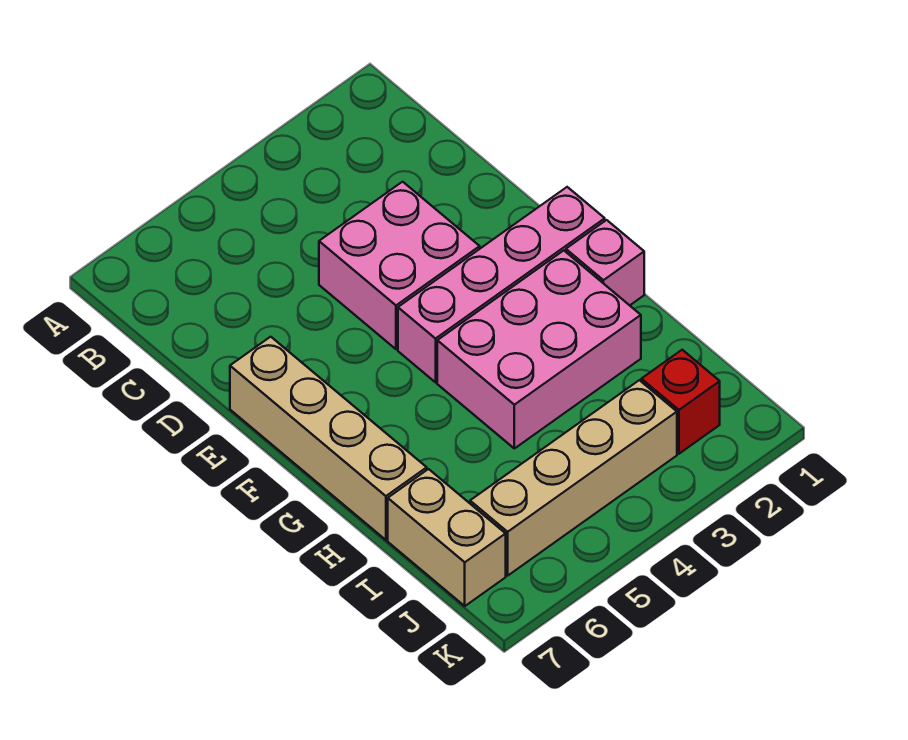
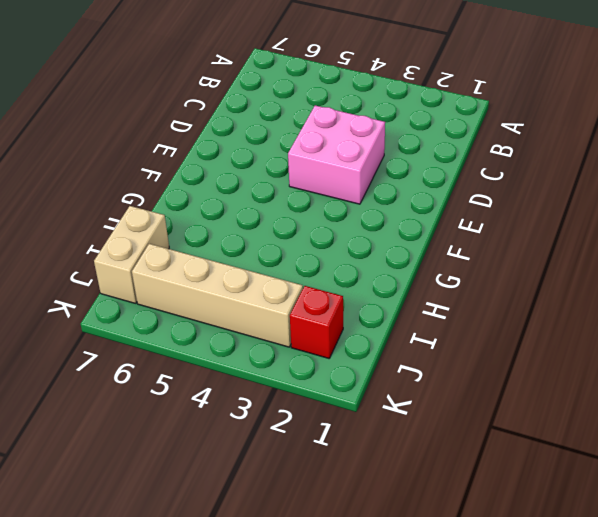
none -> tan 1x4 brick [230,337,427,540]
none -> pink 1x4 brick [398,187,605,382]

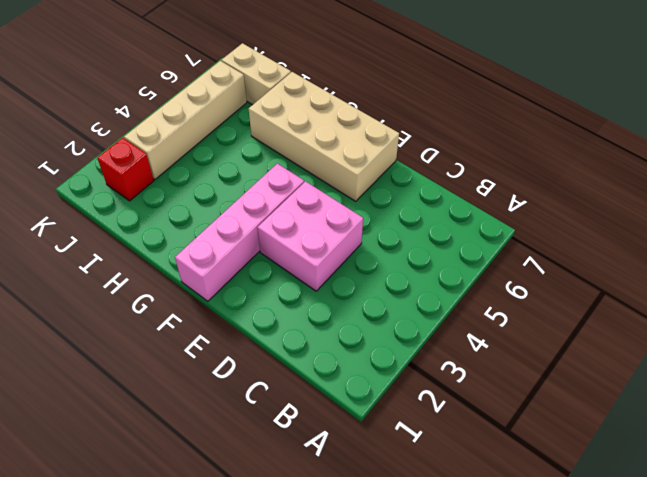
tan 2x4 brick [249,72,399,201] -> tan 1x4 brick [230,337,427,540]
none -> pink 1x1 brick [566,220,644,305]
none -> pink 2x3 brick [437,251,641,448]

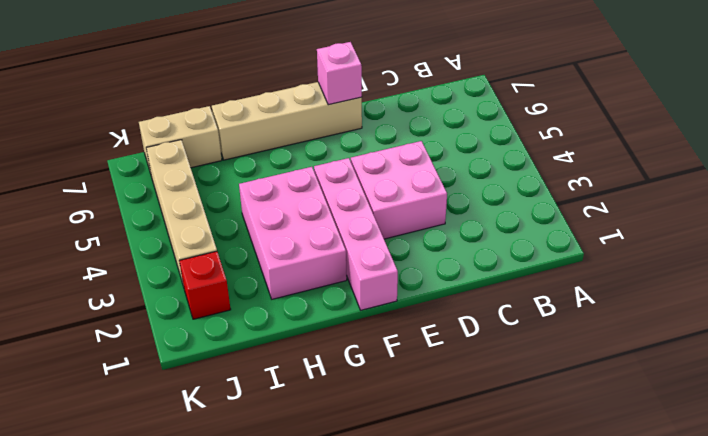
pink 1x1 brick [317,42,362,105] -> pink 1x1 brick moved to [566,220,644,305]

